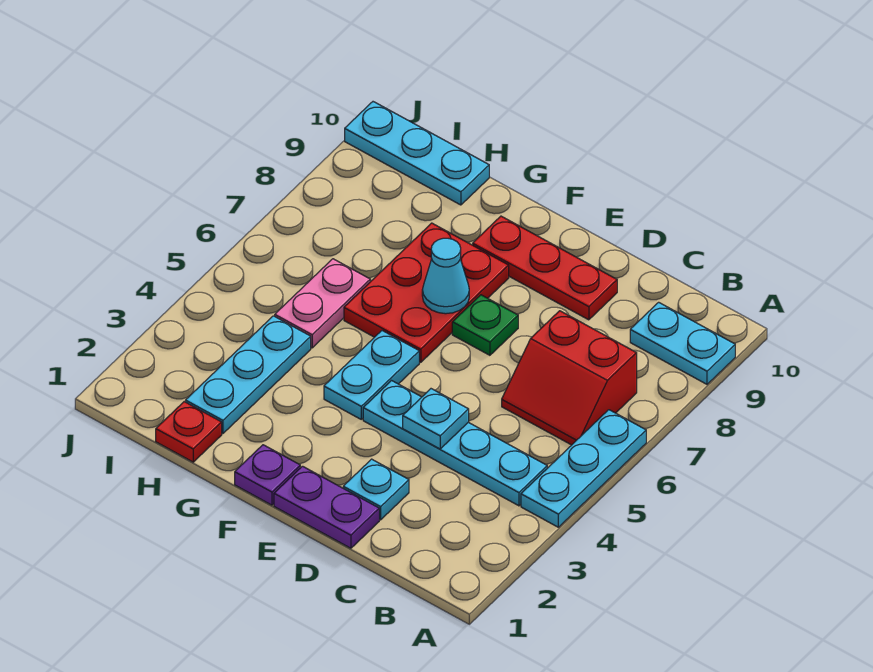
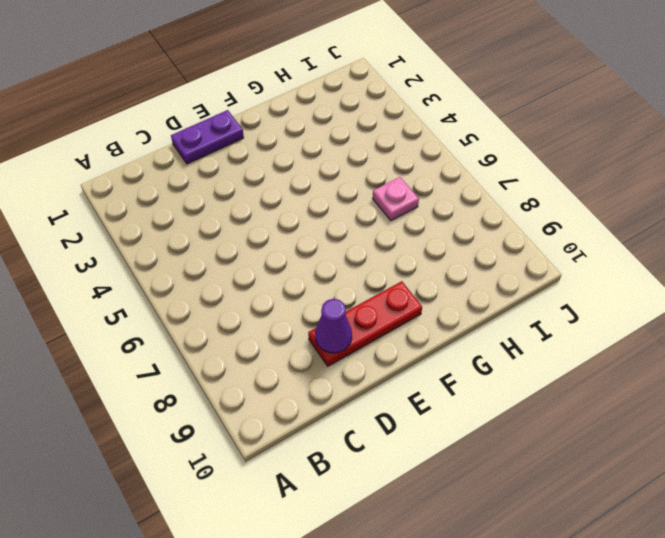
purple 1x1 cone [315,299,352,353] -> none
pink 1x1 plate [373,177,419,221] -> pink 1x2 plate [275,259,370,348]
none -> cyan 1x3 plate [521,410,646,527]
none -> cyan 1x2 plate [630,302,735,384]
none -> cyan 1x4 plate [363,381,547,506]

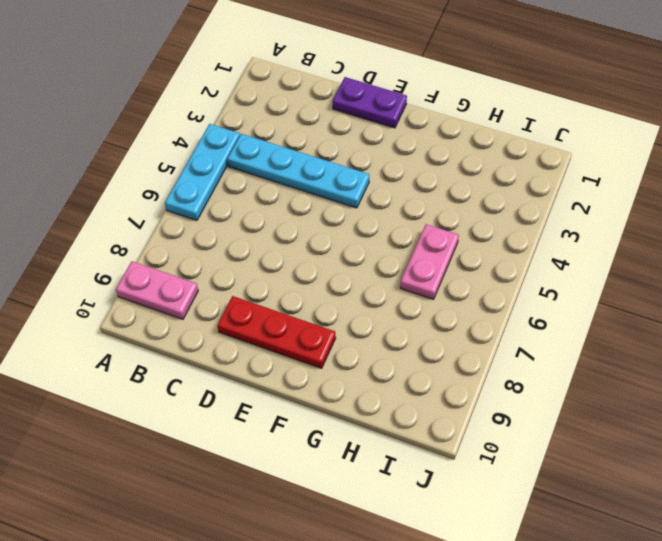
pink 1x2 plate [116,261,198,319] -> cyan 1x2 plate [630,302,735,384]
none -> red 2x2 slope [502,311,637,445]
none -> cyan 1x1 plate [343,459,409,520]
none -> green 1x1 plate [452,295,518,355]

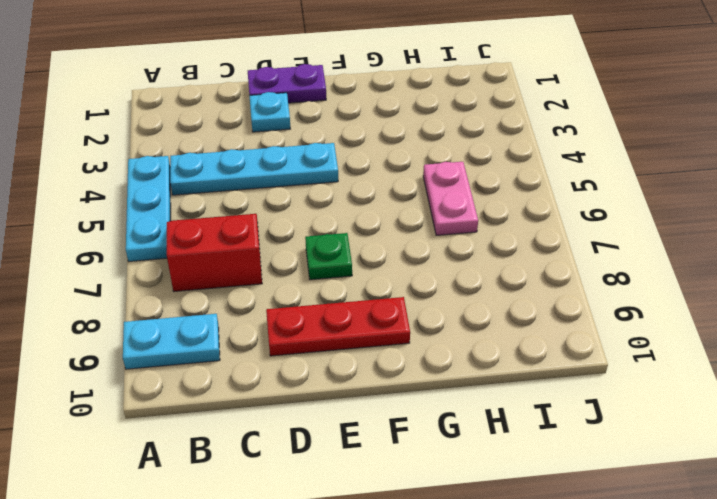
none -> purple 1x1 plate [235,445,300,505]
none -> cyan 1x2 plate [324,331,419,419]
none -> red 2x3 plate [344,223,509,362]

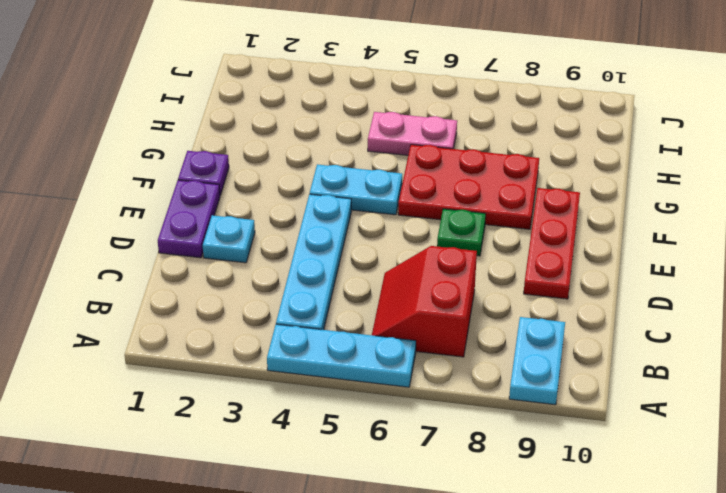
none -> red 1x1 plate [156,402,222,462]
none -> cyan 1x3 plate [186,316,311,433]
none -> cyan 1x3 plate [345,102,489,205]

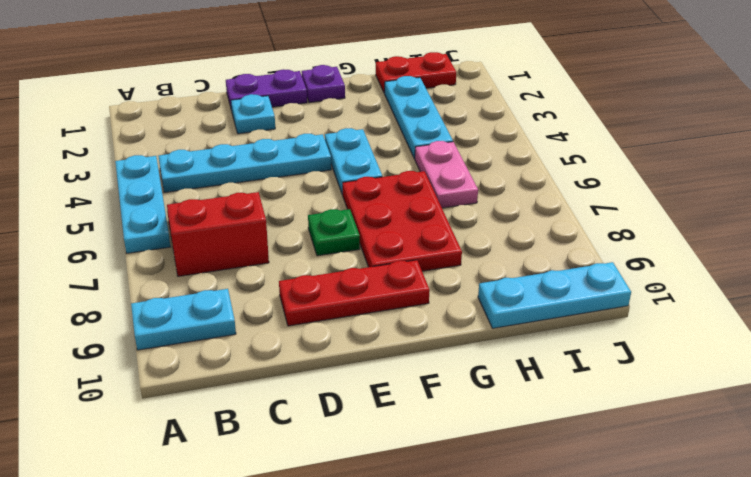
red 1x2 plate [376,52,456,93] -> red 1x1 plate [156,402,222,462]
none -> cyan 1x1 plate [403,389,469,449]
none -> cyan 1x1 cone [422,238,469,314]

